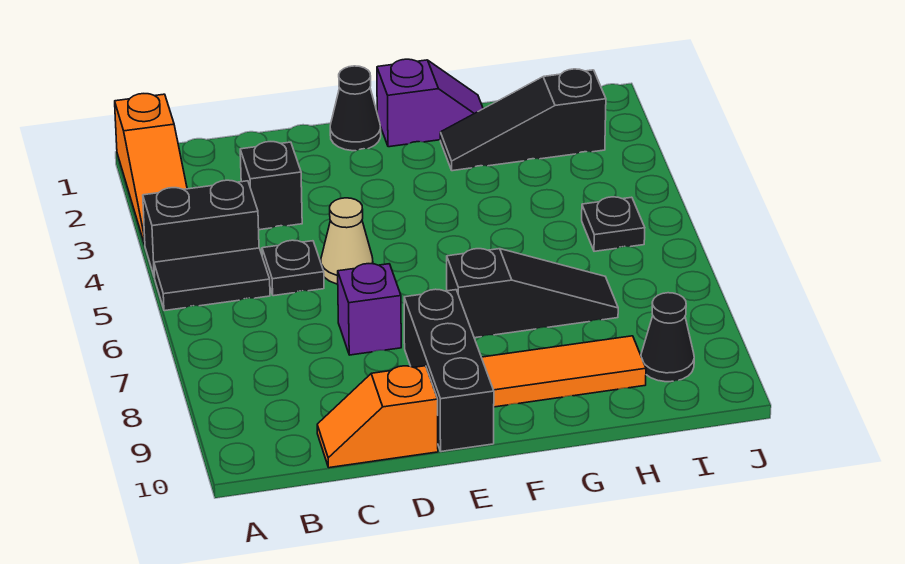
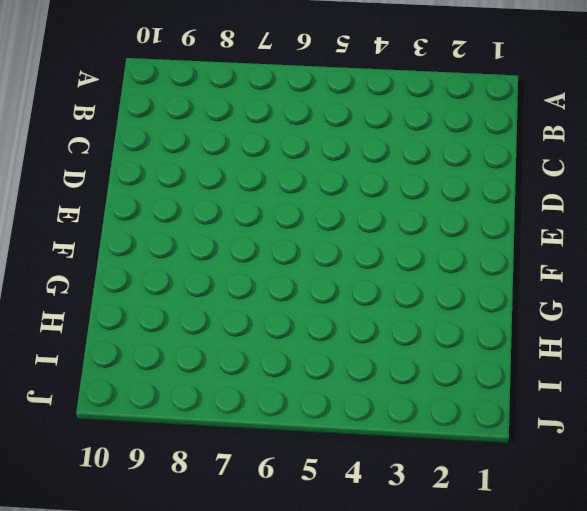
none -> orange 1x3 slope [115,94,187,245]
none -> black 1x2 brick [143,180,259,277]
none -> black 1x2 tile [154,248,270,311]

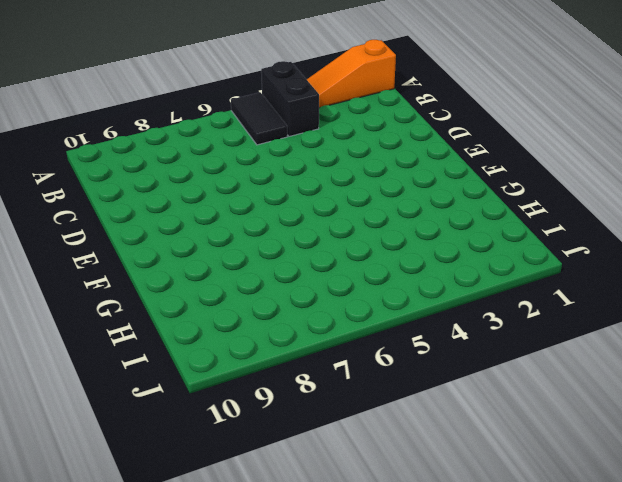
none -> black 1x1 brick [240,142,302,230]
none -> black 1x1 plate [262,240,324,296]
none -> orange 1x2 slope [317,366,438,468]

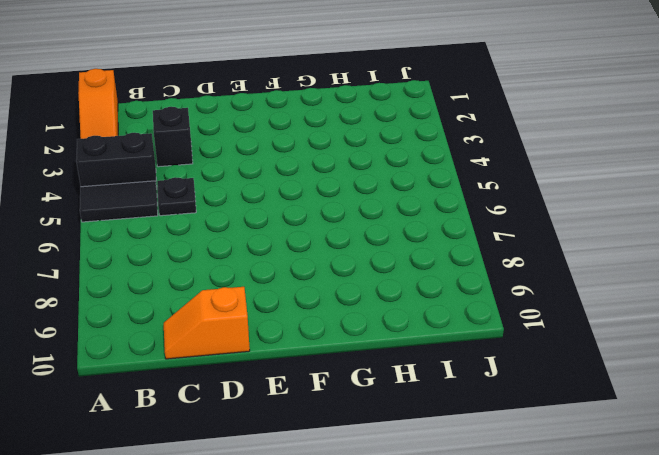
none -> tan 1x1 cone [321,198,373,284]
none -> purple 1x1 brick [338,264,401,355]
none -> black 1x1 cone [330,66,381,151]

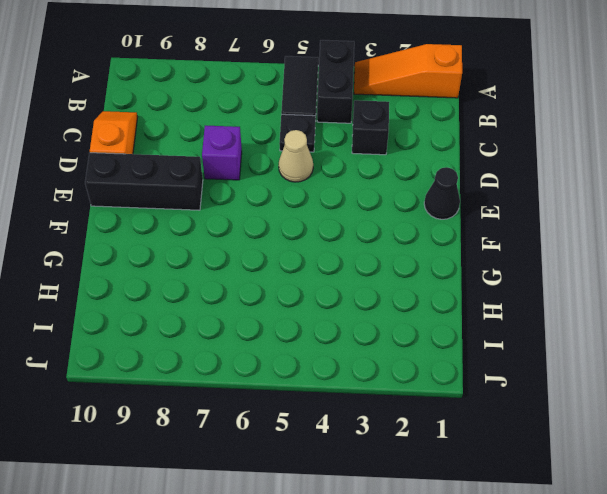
none -> purple 1x2 slope [377,59,483,147]
none -> black 1x3 slope [447,249,618,338]
none -> orange 1x3 tile [481,336,646,407]

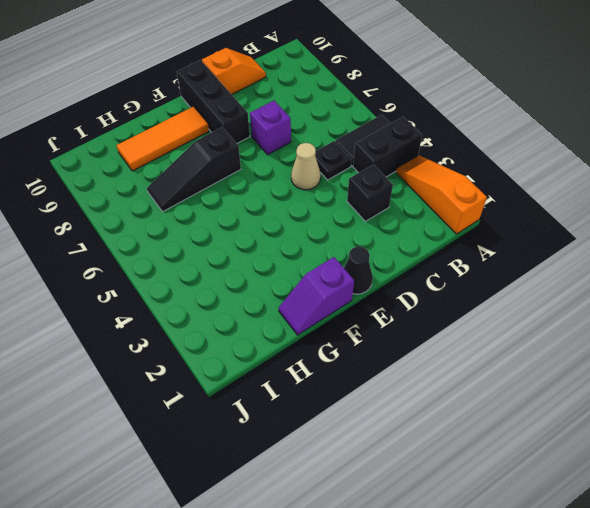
none -> black 1x3 slope [440,69,606,171]
none -> black 1x1 plate [582,197,645,251]
none -> black 1x1 cone [641,293,694,382]

